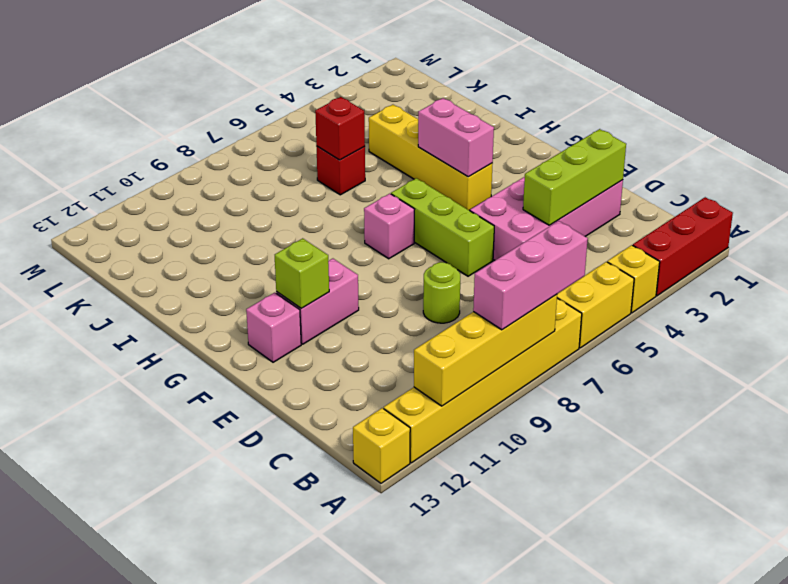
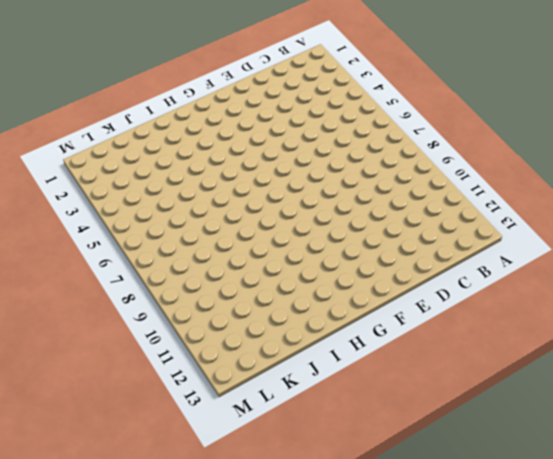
none -> red 1x3 brick [633,197,733,296]
none -> yellow 1x1 brick [607,245,660,313]
none -> yellow 1x2 brick [557,262,634,348]

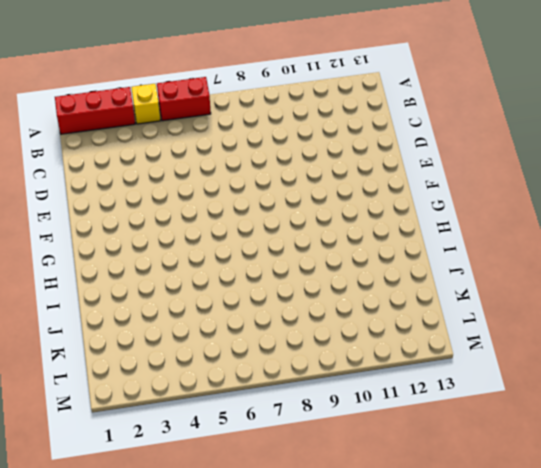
red 1x2 brick [157,77,211,121] -> yellow 1x2 brick [557,262,634,348]
none -> yellow 1x6 brick [384,298,582,463]
none -> yellow 1x1 brick [353,408,410,483]
none -> pink 2x4 brick [470,177,623,260]

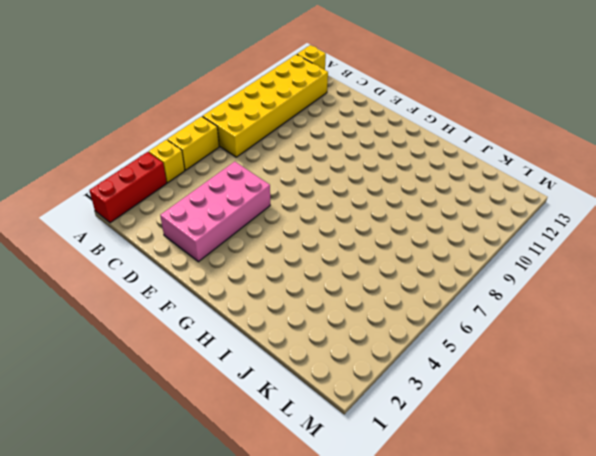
yellow 2x6 brick [203,54,328,157] -> yellow 1x6 brick [384,298,582,463]
none -> lime 1x1 round brick [423,262,460,323]
none -> lime 1x3 brick [391,178,494,276]
none -> pink 1x2 brick [276,259,359,344]

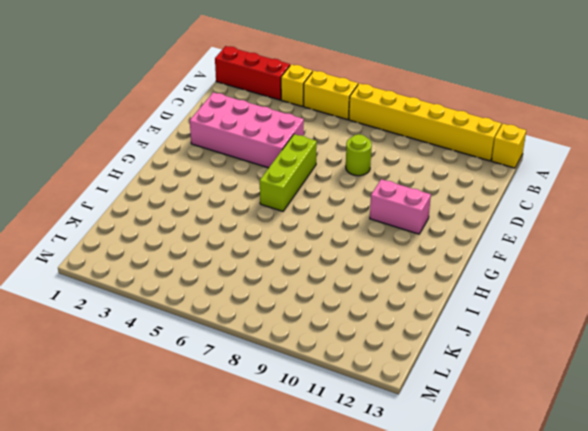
none -> pink 1x1 brick [246,293,301,362]
none -> yellow 1x4 brick [369,105,493,211]
none -> pink 1x1 brick [364,194,415,259]

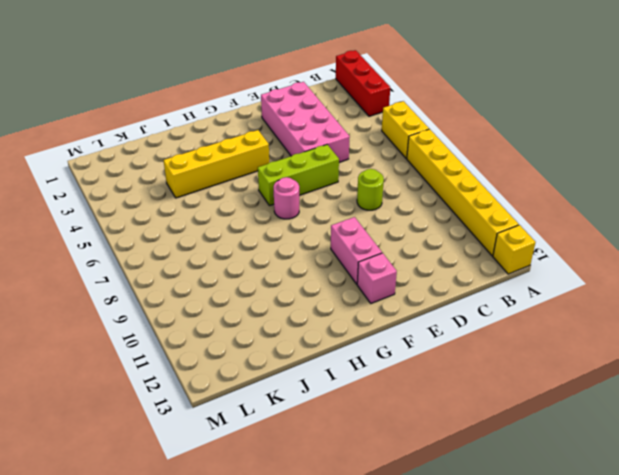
pink 1x1 round brick [274,177,299,219] -> pink 1x1 brick [364,194,415,259]
none -> yellow 1x1 brick [607,245,660,313]
none -> red 1x1 brick [316,146,365,195]
none -> yellow 1x4 brick [414,294,557,406]

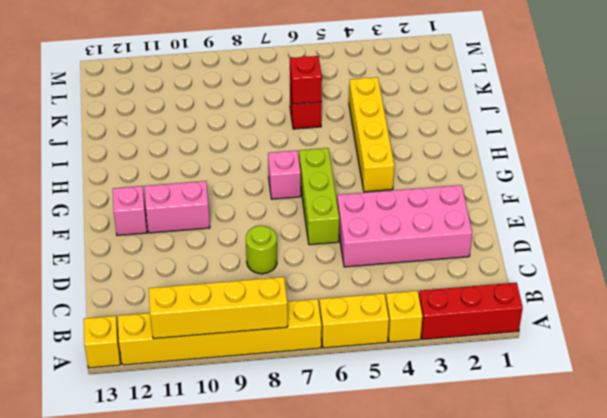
none -> lime 1x3 brick [523,129,626,225]
none -> lime 1x1 brick [275,238,329,308]
none -> pink 1x2 brick [418,98,494,177]

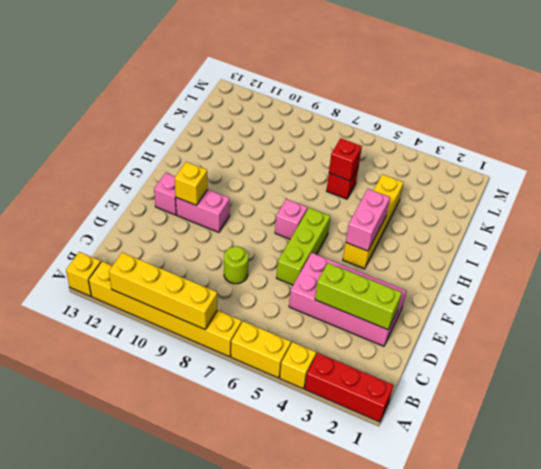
yellow 1x1 brick [175,162,208,205] -> lime 1x1 brick [275,238,329,308]
none -> pink 1x3 brick [473,221,588,330]

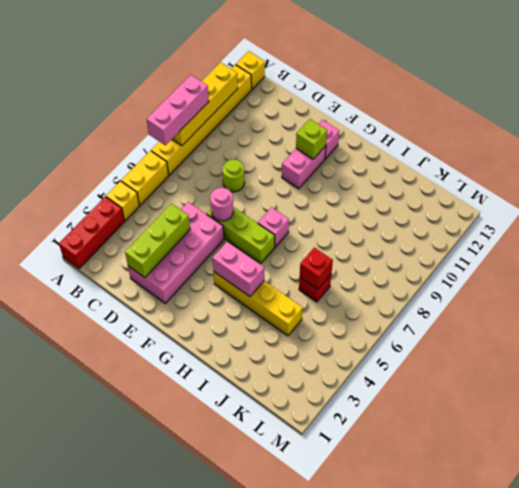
pink 1x1 round brick [210,188,233,221] -> none

